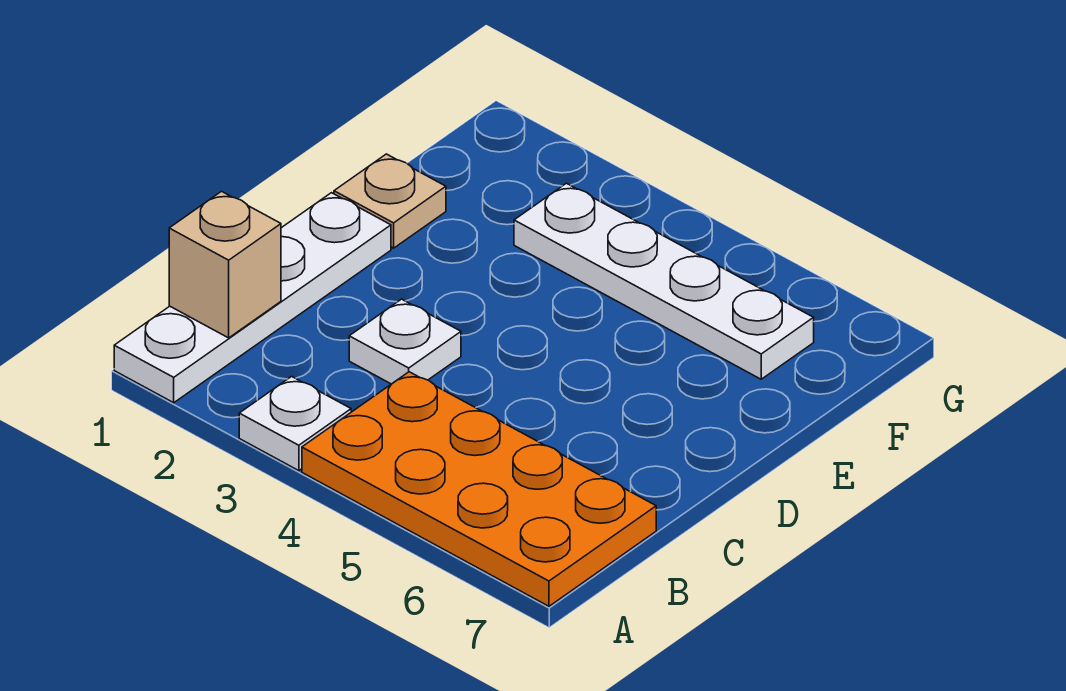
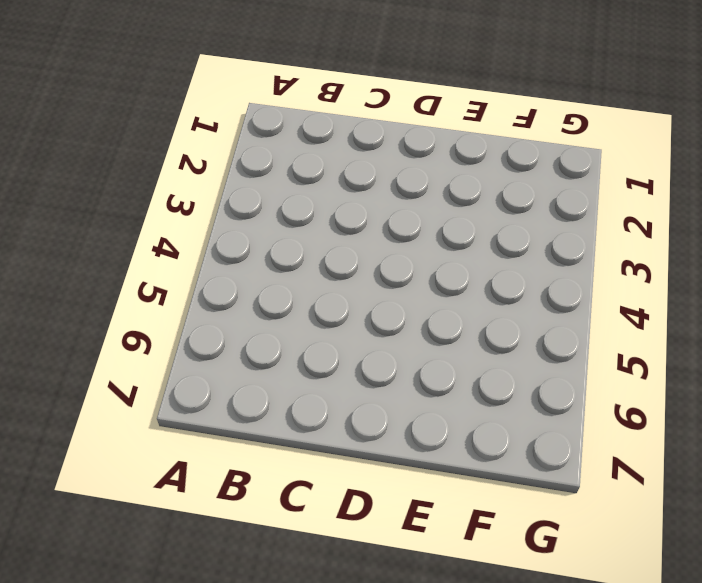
none -> white 1x4 plate [114,193,391,403]
none -> white 1x1 plate [239,376,351,471]

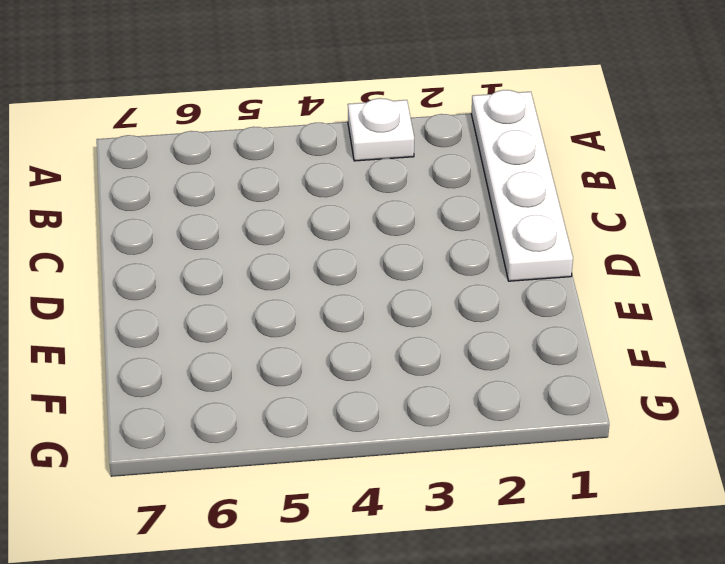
none -> orange 2x4 plate [302,372,656,606]
none -> white 1x1 plate [349,299,461,384]

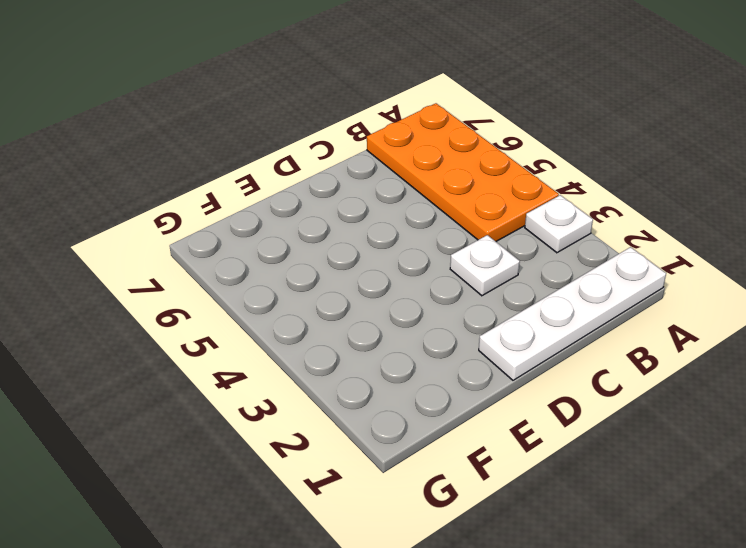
none -> tan 1x1 plate [334,154,446,248]
none -> white 1x4 plate [514,183,814,379]

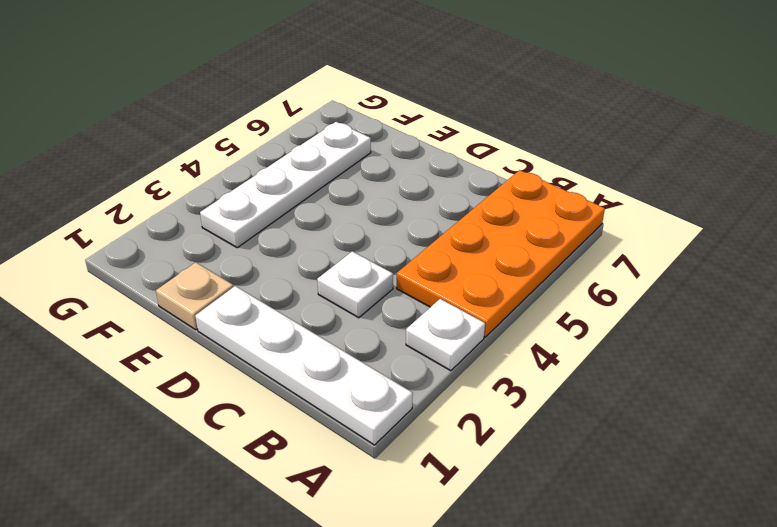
none -> tan 1x1 brick [169,191,281,338]

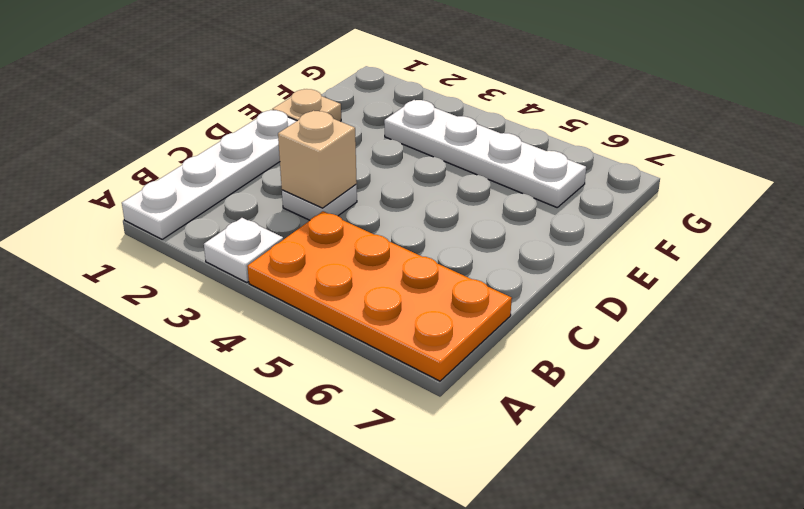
tan 1x1 brick [278,111,357,208] -> tan 1x1 brick moved to [169,191,281,338]

